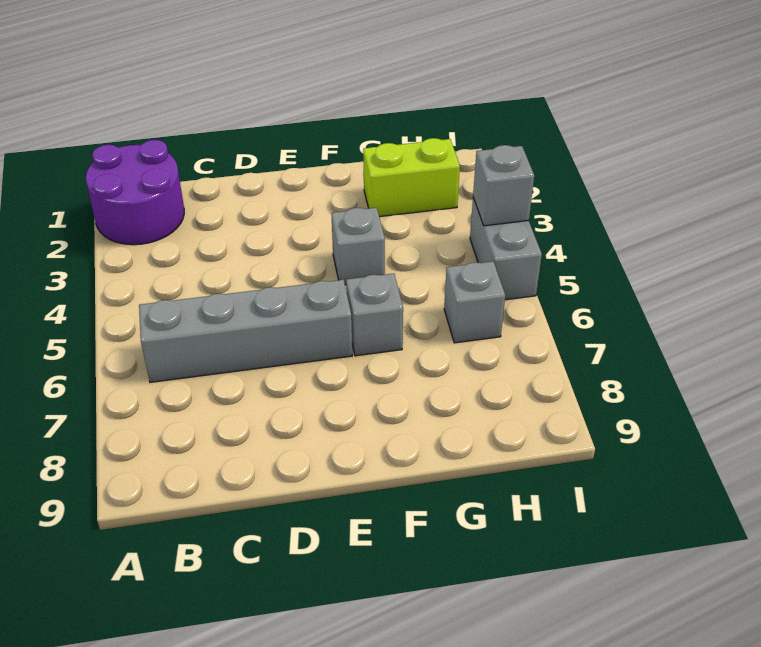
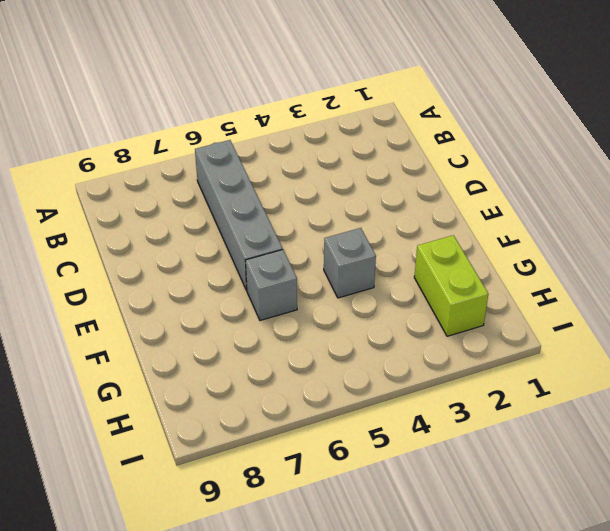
none -> purple 2x2 round brick [86,140,184,245]
none -> grey 1x1 brick [444,261,505,343]

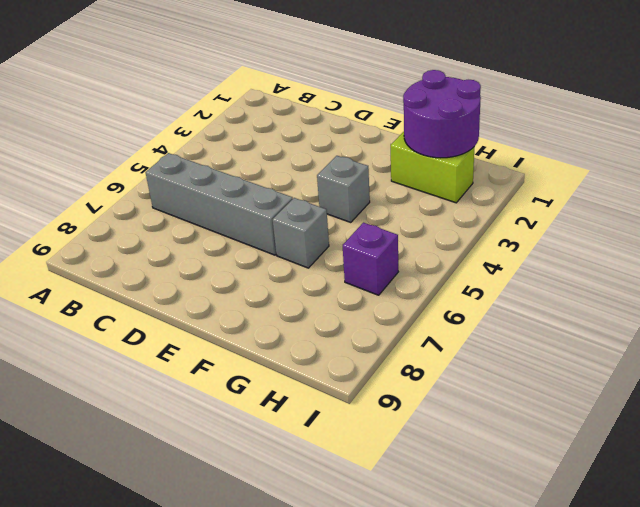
purple 2x2 round brick [403,70,481,158] -> purple 2x2 round brick moved to [86,140,184,245]
purple 1x1 brick [343,223,398,295] -> grey 1x1 brick [444,261,505,343]
none -> grey 1x2 brick [470,198,542,300]
none -> grey 1x1 brick [473,145,534,226]

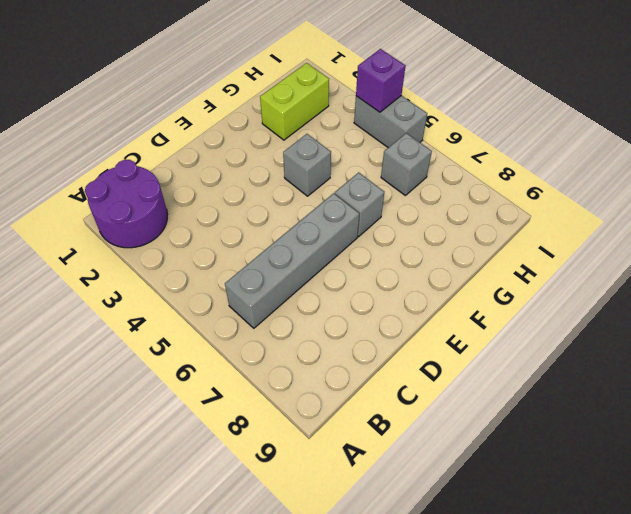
purple 1x1 brick [356,49,405,112] -> grey 1x1 brick [473,145,534,226]

